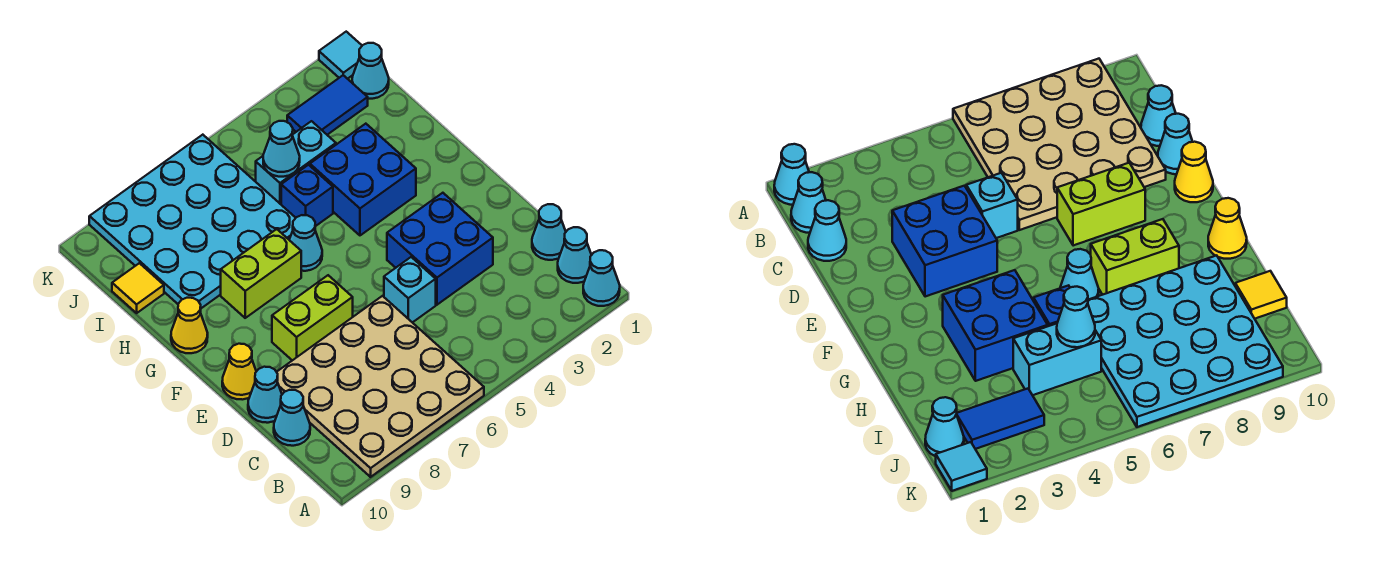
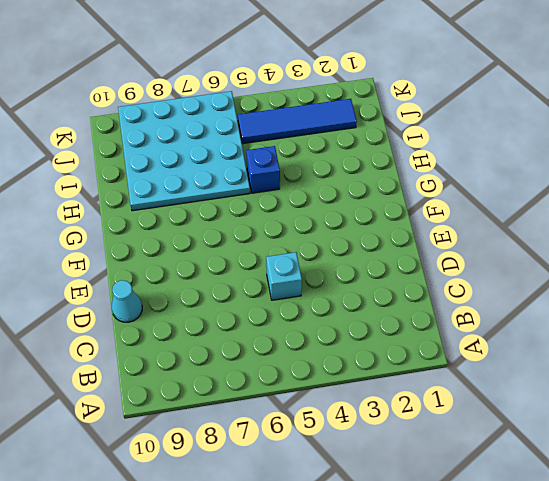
blue 1x4 tile [238,99,357,144] -> blue 1x2 tile [287,75,368,135]
none -> cyan 1x1 cone [583,250,620,306]
none -> tan 4x4 plate [277,296,484,477]
none -> cyan 1x1 cone [558,227,591,283]

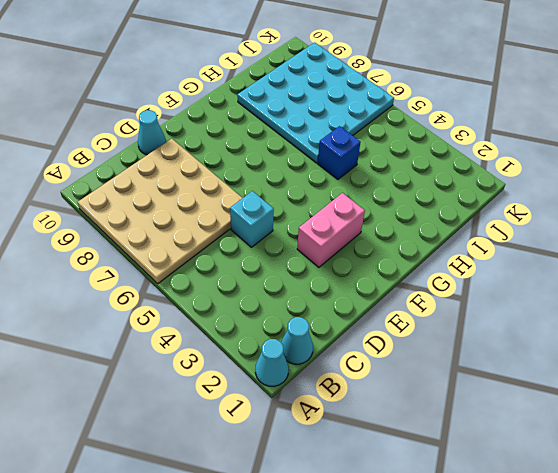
pink 1x2 brick [297,193,365,267] -> blue 2x2 brick [387,193,493,305]
none -> cyan 1x1 cone [532,204,566,260]
none -> cyan 1x1 cone [274,390,310,446]
none -> lime 1x2 brick [272,275,353,360]

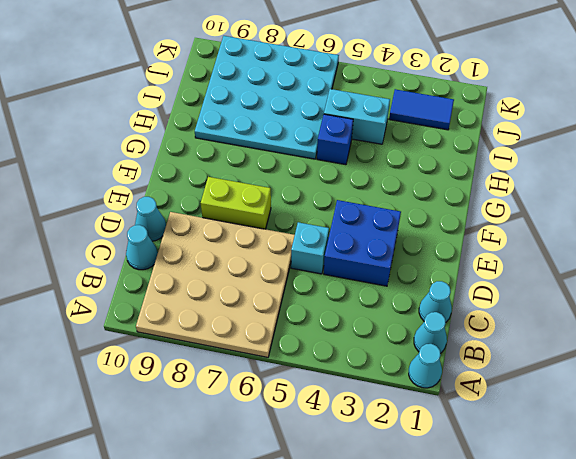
none -> yellow 1x1 cone [222,344,256,400]
none -> blue 2x2 brick [310,124,416,235]
none -> cyan 1x1 cone [289,215,322,271]

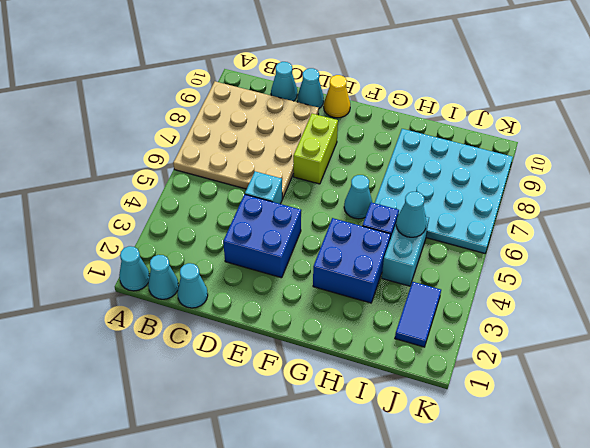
none -> lime 1x2 brick [221,229,301,318]
none -> yellow 1x1 cone [171,298,208,353]
none -> yellow 1x1 tile [112,263,164,313]

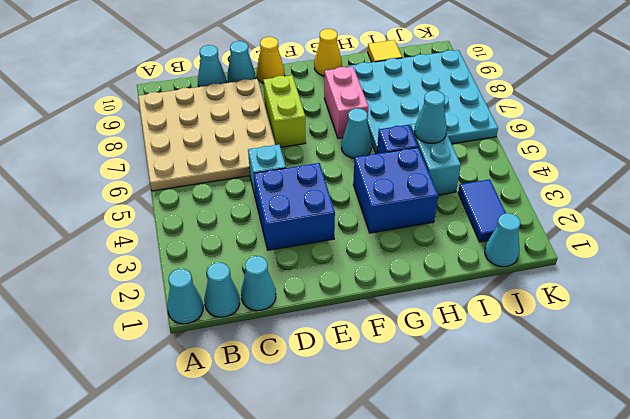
pink 1x2 brick [324,67,368,139] -> lime 1x2 brick [221,229,301,318]
none -> cyan 1x1 tile [319,32,362,79]

